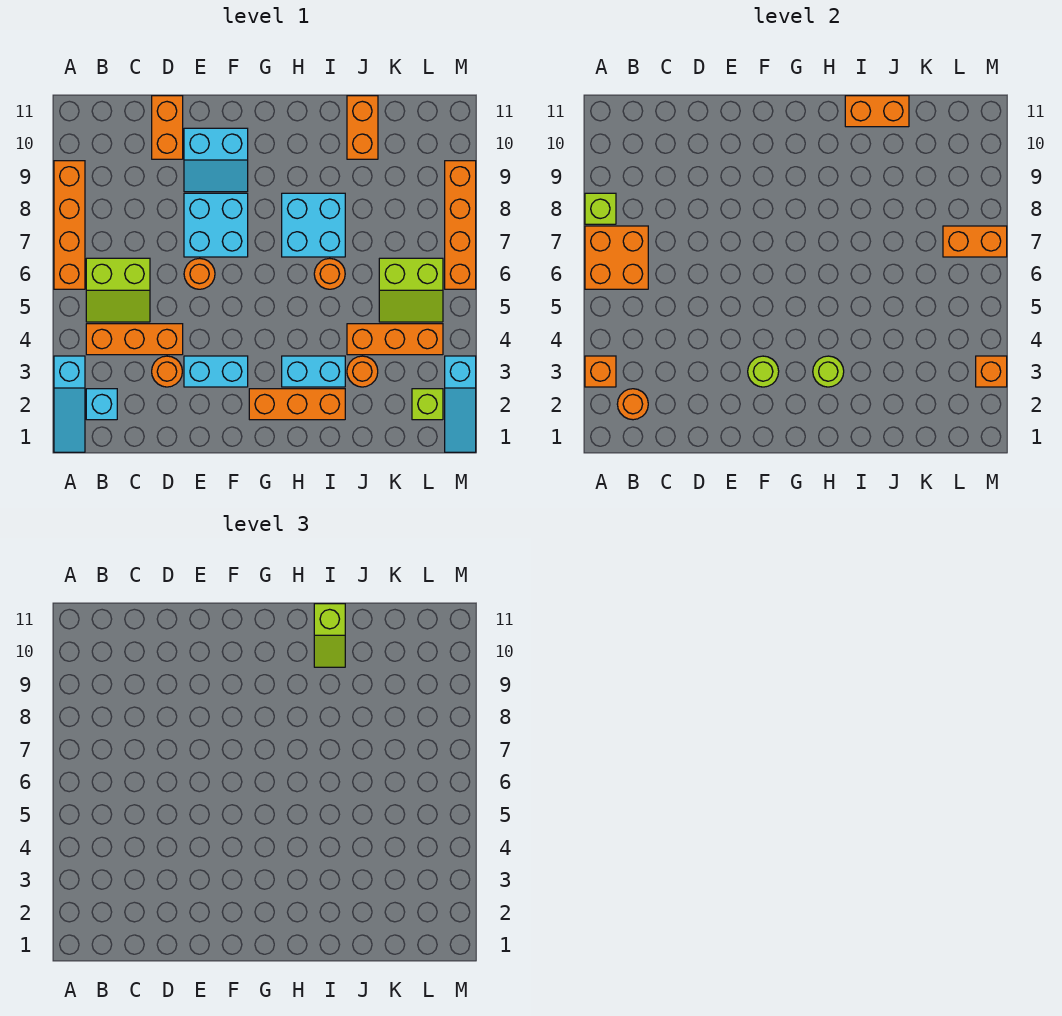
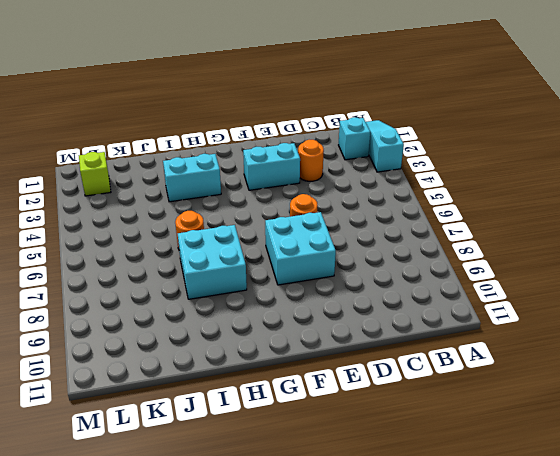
none -> orange 1x4 brick [54,161,85,289]
none -> orange 1x3 brick [86,324,183,355]
none -> lime 2x2 slope [86,258,150,322]
none -> orange 1x2 brick [152,96,183,159]

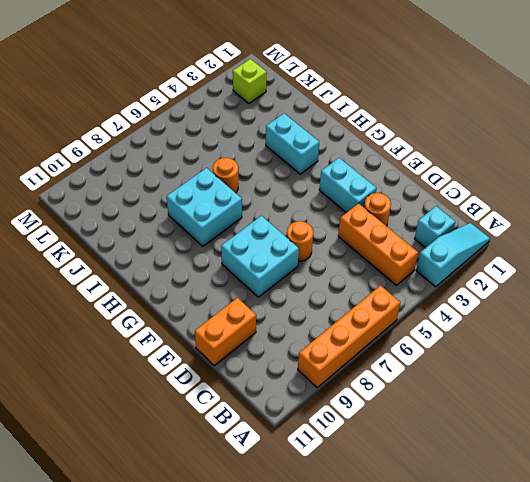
none -> lime 2x2 slope [86,258,150,322]
none -> cyan 2x2 slope [184,128,248,192]
none -> orange 1x3 brick [249,389,345,420]
none -> orange 1x1 round brick [347,356,378,387]

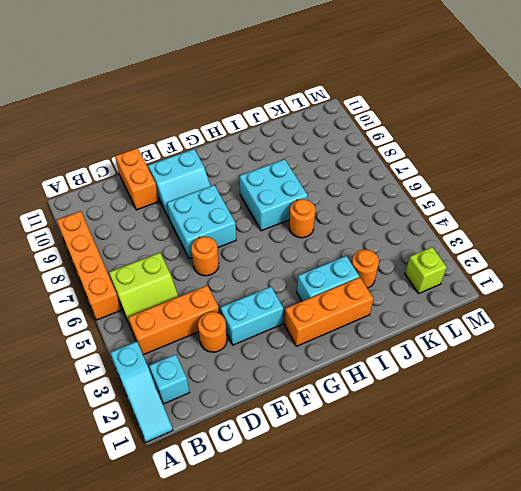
none -> orange 1x3 brick [347,324,443,355]
none -> orange 1x2 brick [347,96,378,159]
none -> lime 2x2 slope [379,258,443,322]
none -> cyan 1x3 slope [445,356,476,452]

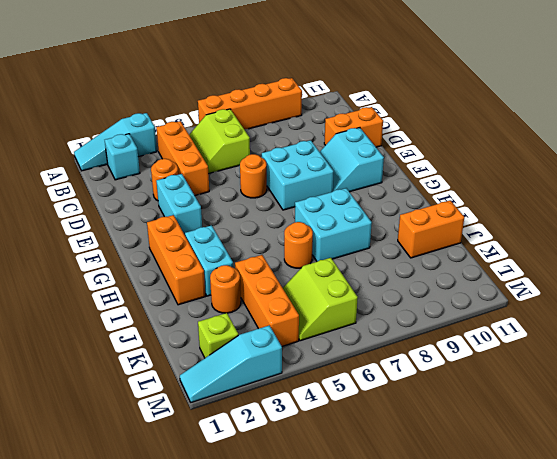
none -> orange 1x4 brick [445,161,476,289]
none -> orange 1x1 brick [585,356,616,387]
none -> orange 2x2 brick [585,226,648,289]
none -> lime 1x1 brick [585,193,616,224]

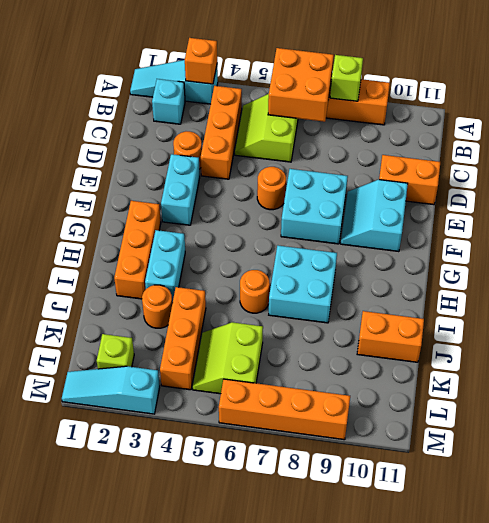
none -> orange 1x1 round brick [617,389,648,420]
none -> lime 1x1 round brick [748,356,779,387]
none -> lime 1x1 round brick [813,356,844,387]
none -> orange 1x2 brick [845,96,909,127]

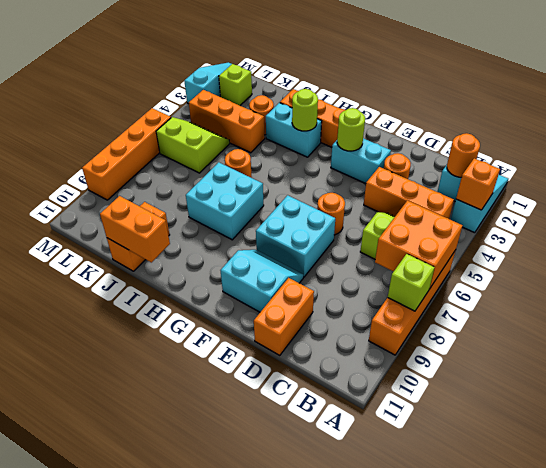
none -> orange 1x2 brick [943,226,1007,257]
none -> orange 1x1 brick [976,356,1007,387]
none -> lime 1x2 slope [314,604,345,667]

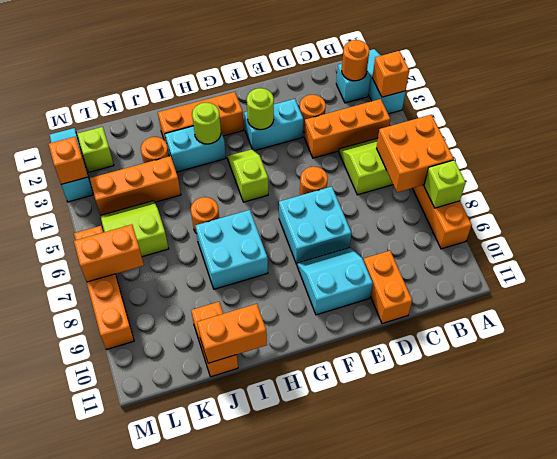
lime 1x2 slope [227,149,268,202] -> lime 1x2 slope moved to [314,604,345,667]

